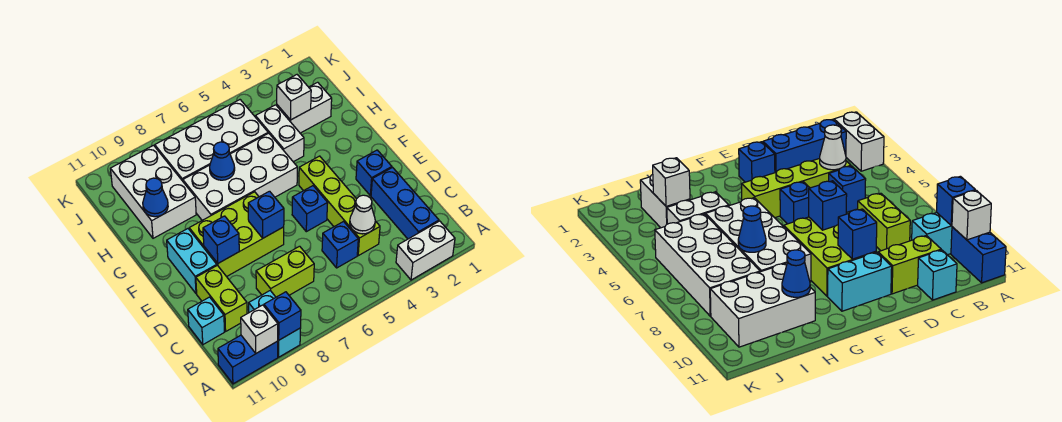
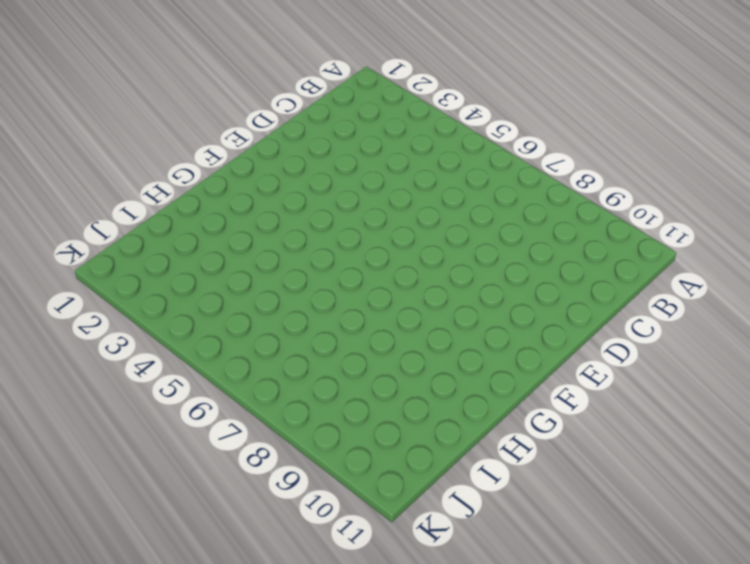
none -> white 1x2 brick [396,221,455,280]
none -> cyan 1x2 brick [249,291,301,357]
none -> blue 1x2 brick [218,335,278,384]

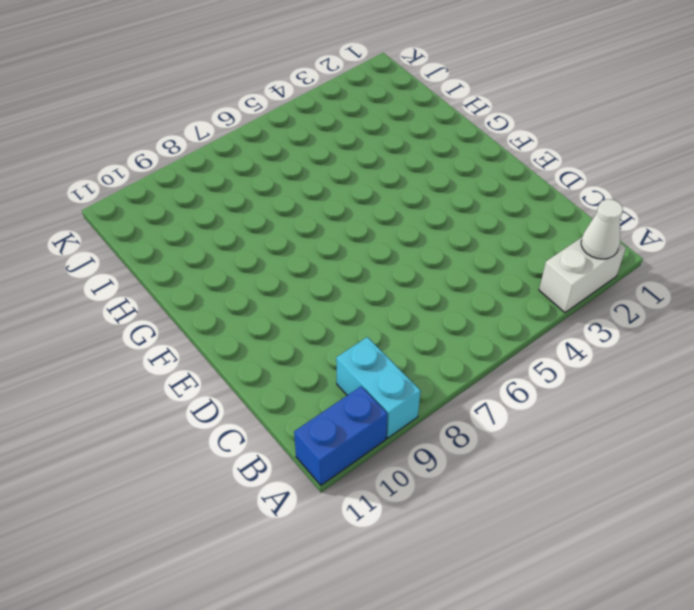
white 1x1 cone [581,199,623,259] -> white 1x1 cone moved to [350,195,375,234]
none -> blue 1x3 brick [371,168,439,239]
none -> lime 1x4 brick [299,156,380,256]
none -> blue 1x1 brick [322,222,358,268]

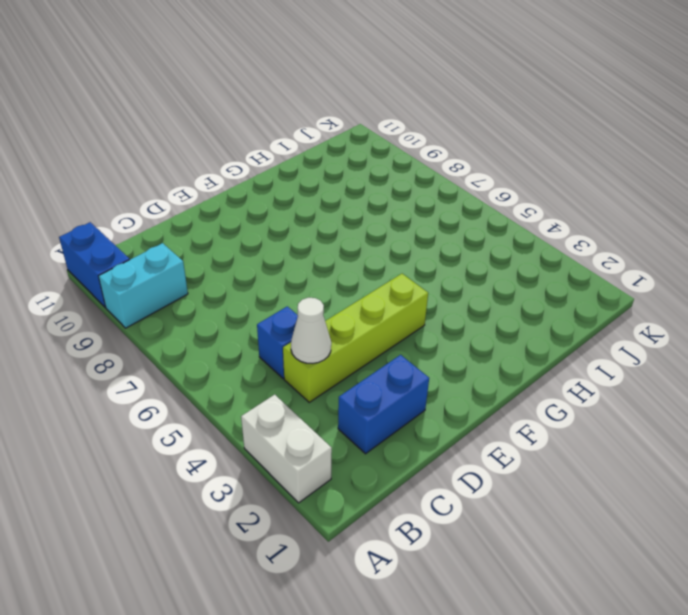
blue 1x2 brick [338,355,429,454] -> blue 1x3 brick [371,168,439,239]
none -> lime 1x2 brick [256,246,314,297]
none -> lime 1x2 brick [196,265,247,331]
none -> cyan 1x1 brick [188,297,224,344]

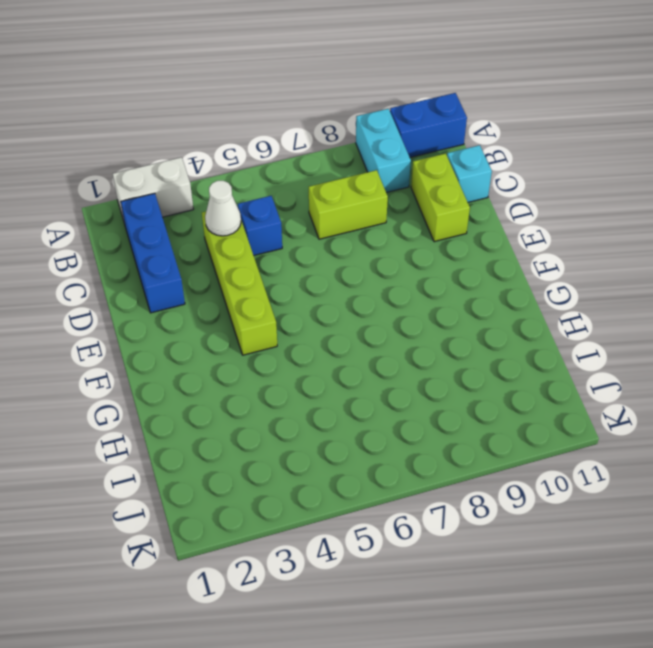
none -> blue 1x1 brick [356,150,392,196]
none -> blue 1x1 brick [292,186,328,232]
none -> lime 2x3 brick [189,192,284,277]

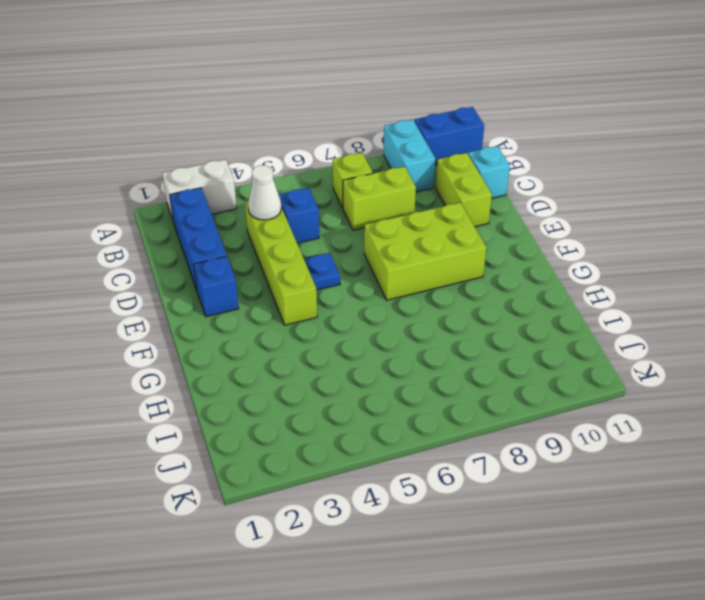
lime 1x1 brick [333,153,373,208] -> none
blue 1x1 plate [304,253,340,290] -> blue 1x1 brick [292,186,328,232]
none -> cyan 1x2 brick [167,229,217,294]
none -> white 2x4 brick [183,133,297,220]
none -> white 1x2 brick [255,105,304,162]

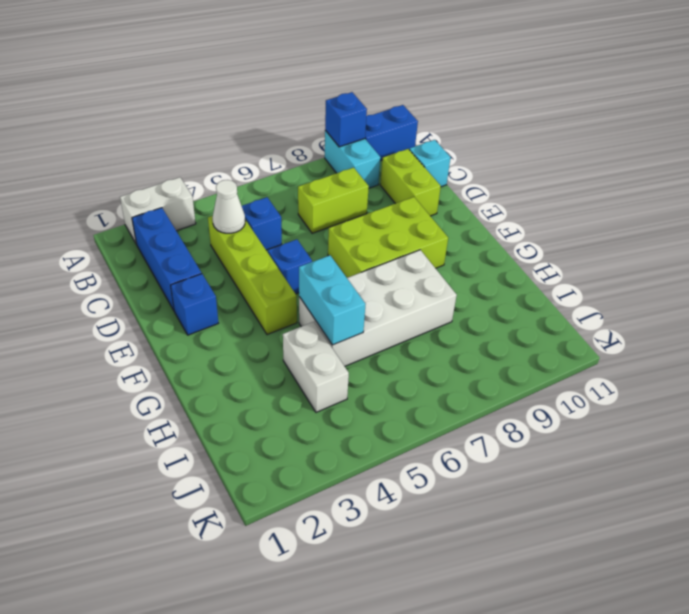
cyan 1x2 brick [299,255,365,345] -> cyan 1x2 brick moved to [167,229,217,294]
none -> white 2x3 brick [110,145,196,238]
none -> white 1x2 brick [277,82,332,133]
none -> white 2x4 brick [155,100,268,181]

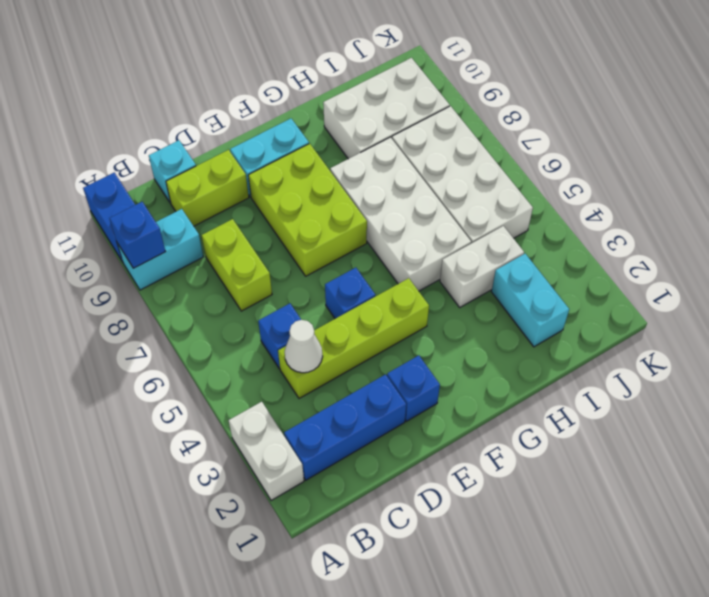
cyan 1x2 brick [491,254,569,347] -> white 1x2 brick [277,82,332,133]
none -> white 1x1 brick [241,305,278,353]
none -> blue 1x1 brick [248,191,284,238]
none -> blue 1x1 brick [203,216,239,263]

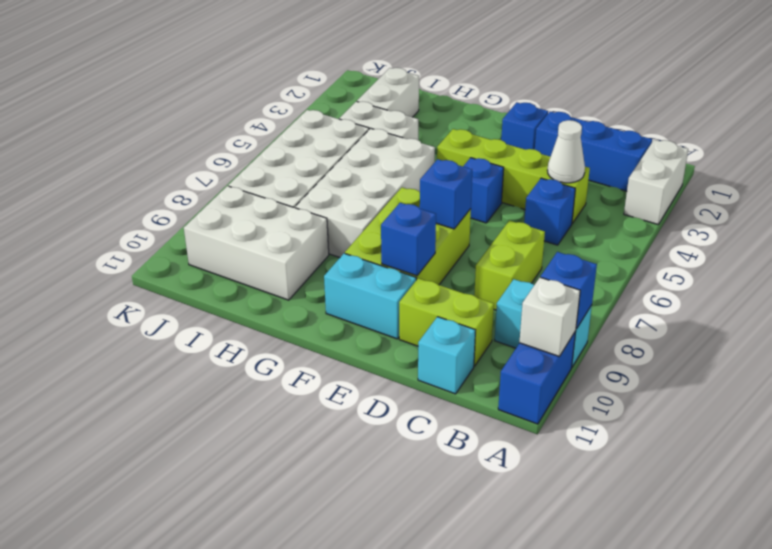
none -> blue 1x1 cone [210,142,235,180]
none -> blue 1x1 cone [143,178,168,217]
none -> white 1x1 brick [277,75,311,120]

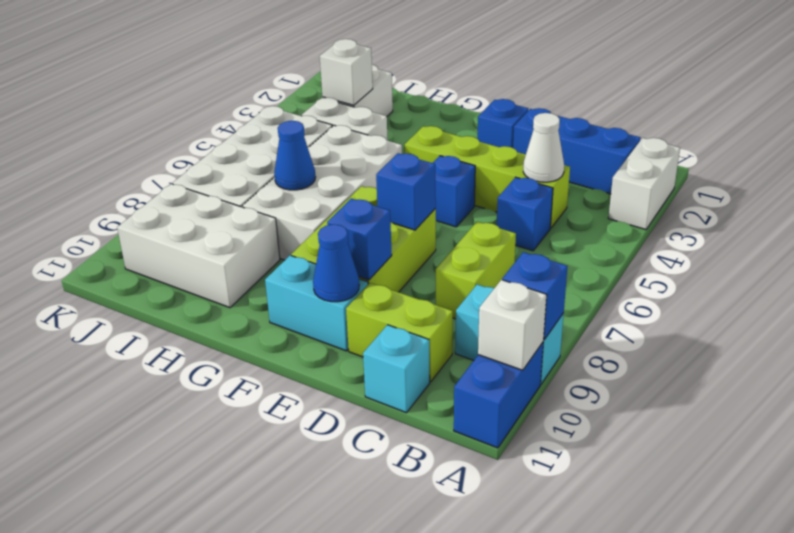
blue 1x1 cone [313,224,359,302] -> blue 1x1 cone moved to [143,178,168,217]

